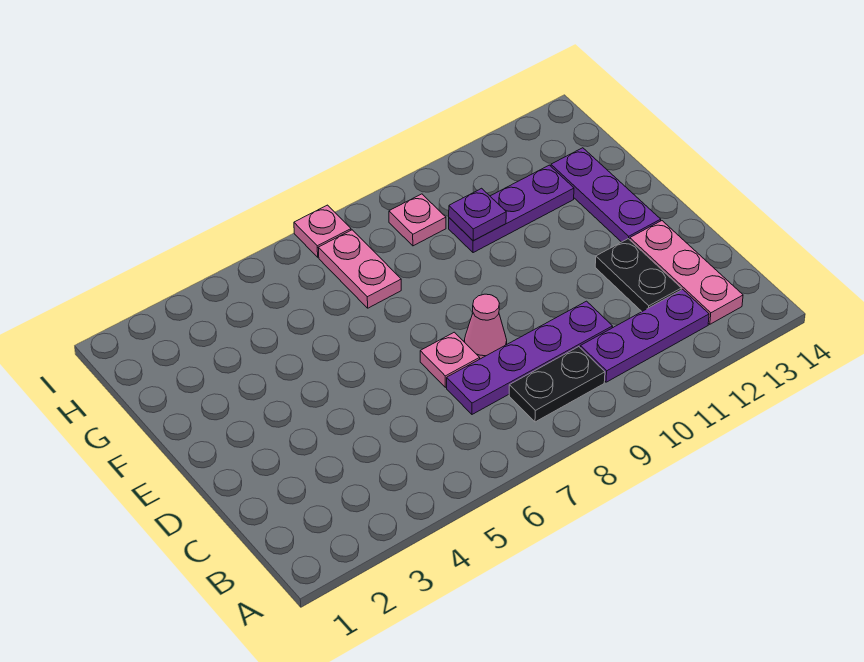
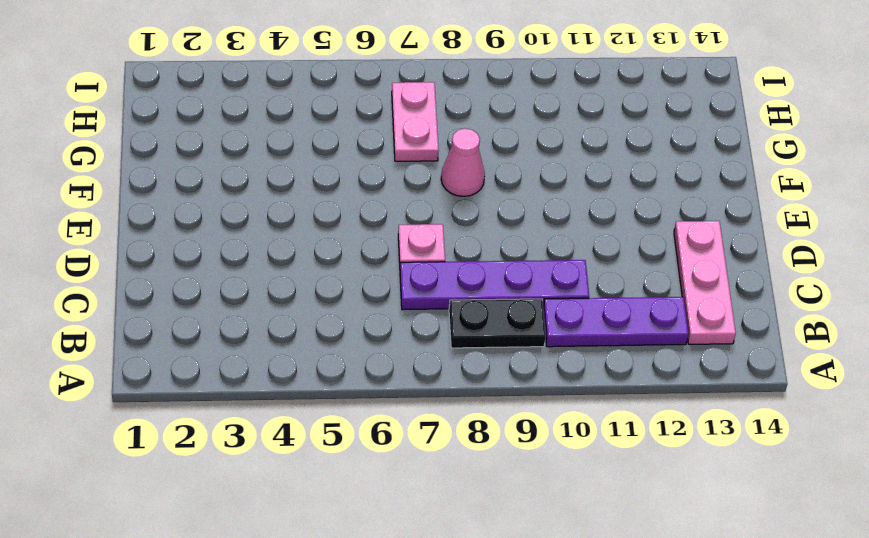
pink 1x1 cone [441,128,485,196] -> pink 1x1 cone moved to [464,294,507,359]
none -> black 1x2 plate [595,239,681,311]
none -> purple 1x3 plate [551,148,661,242]
none -> purple 1x3 plate [449,165,574,253]

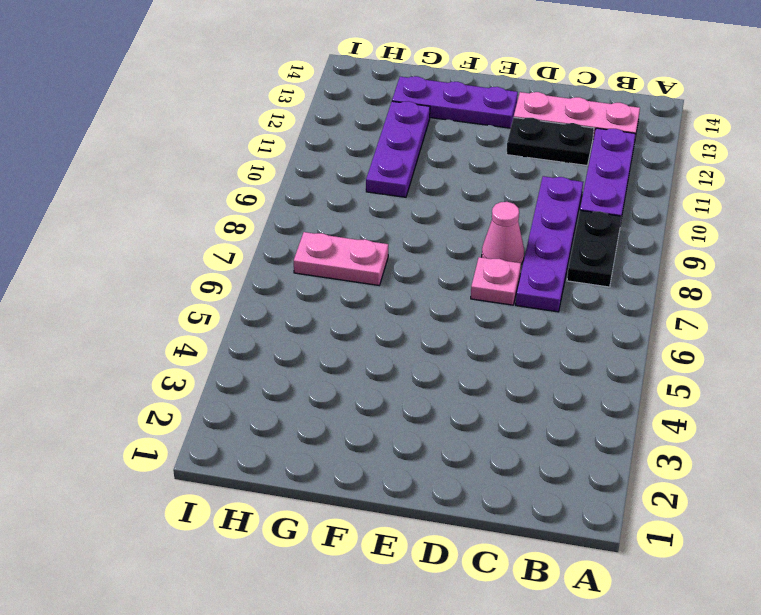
none -> pink 1x1 plate [389,194,446,246]
none -> pink 1x1 plate [294,205,351,257]
none -> purple 1x1 plate [449,188,506,240]

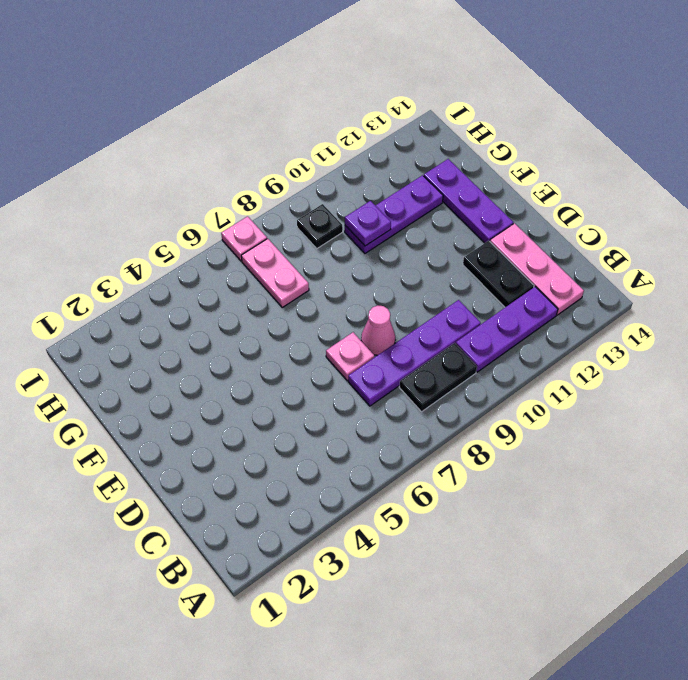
black 1x1 plate [297,204,343,249] -> pink 1x1 plate [389,194,446,246]

